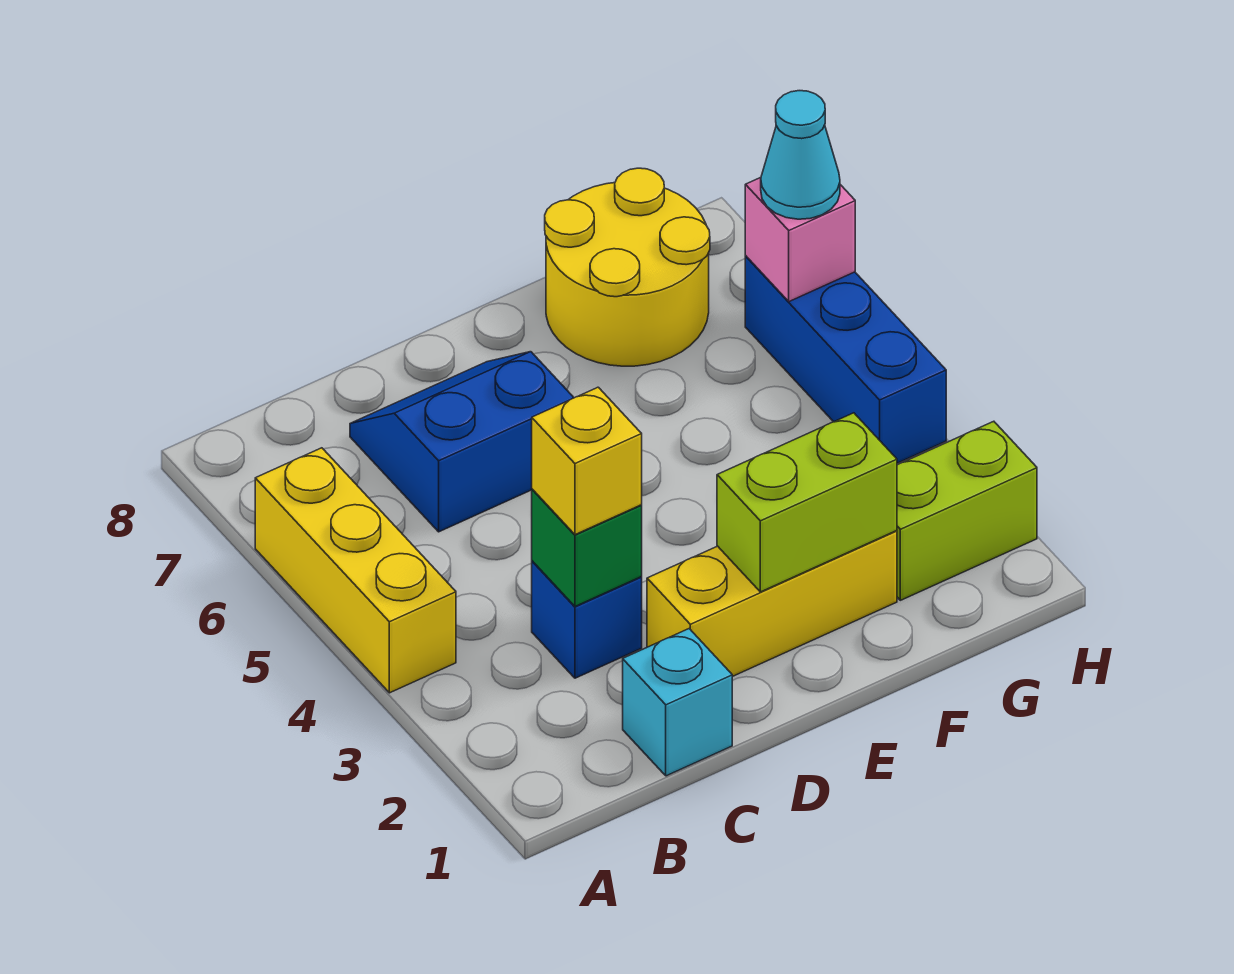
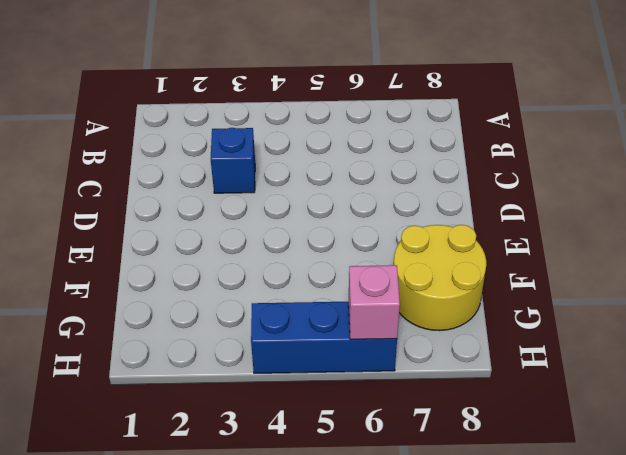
none -> yellow 1x3 brick [255,448,456,693]
none -> cyan 1x1 brick [623,629,732,776]
none -> blue 2x2 slope [350,352,574,532]

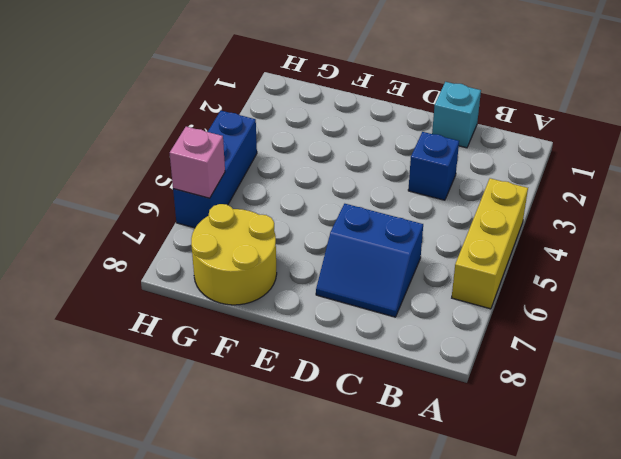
none -> yellow 1x3 brick [647,531,897,677]
none -> lime 1x2 brick [897,421,1037,600]
none -> green 1x1 brick [532,489,642,606]

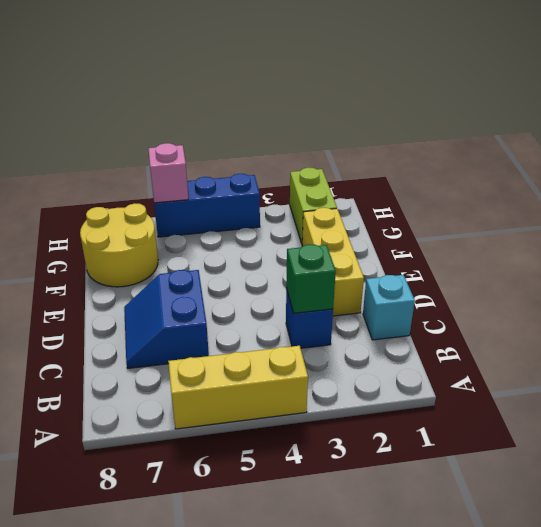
none -> lime 1x2 brick [717,413,897,592]
none -> yellow 1x1 brick [532,387,642,535]
none -> cyan 1x1 cone [761,91,840,219]

